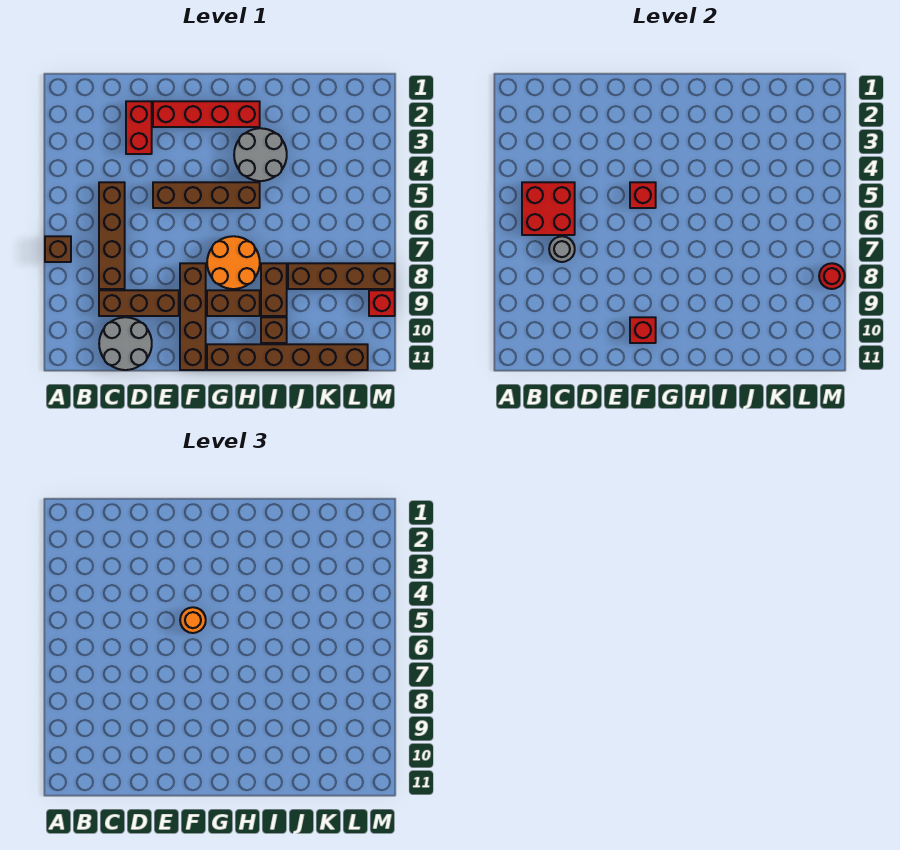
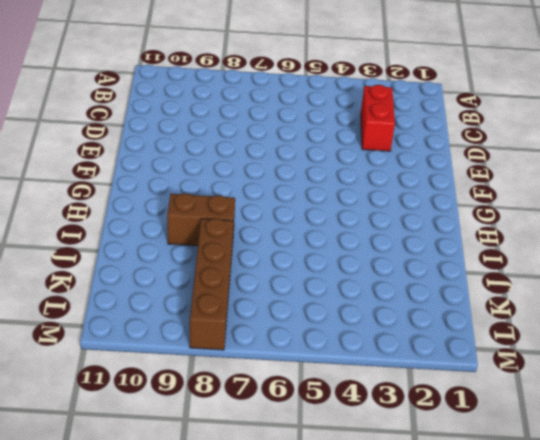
red 1x2 brick [361,85,395,151] -> red 1x2 brick turned to [126,101,152,154]
none -> brown 1x1 brick [45,236,71,262]
none -> brown 1x4 brick [99,182,125,289]
none -> brown 1x3 brick [99,290,179,316]

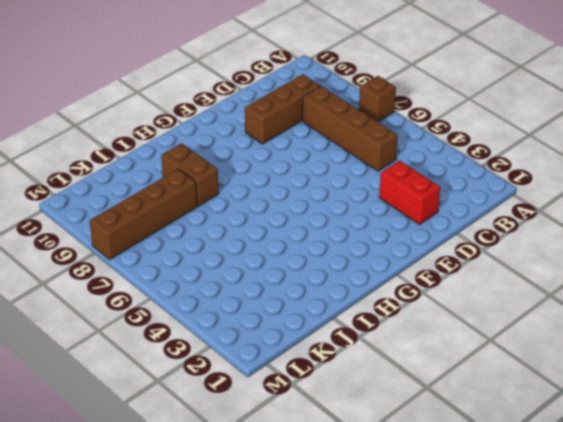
none -> grey 2x2 round brick [99,317,152,370]
none -> red 1x4 brick [153,101,260,127]
none -> brown 1x4 brick [153,182,260,208]

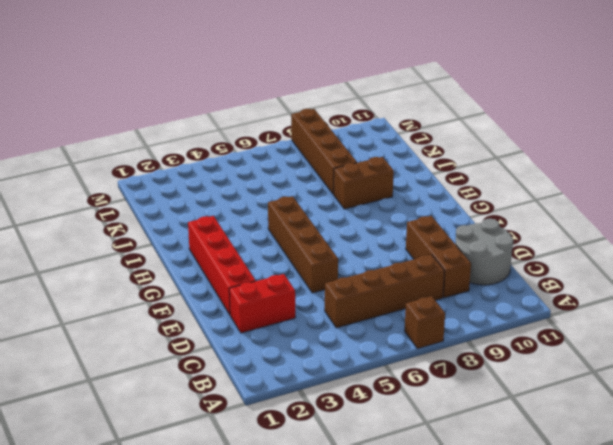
none -> brown 1x4 brick [180,263,206,370]
none -> orange 2x2 round brick [207,236,260,289]
none -> brown 1x2 brick [207,290,260,316]

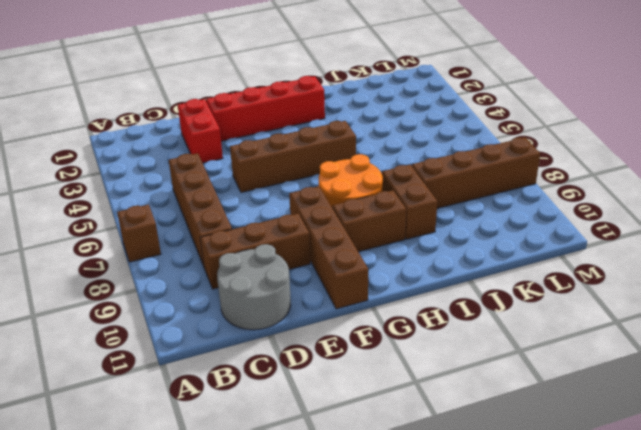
none -> brown 1x6 brick [207,344,368,370]
none -> grey 2x2 round brick [234,128,287,181]
none -> brown 1x1 brick [261,317,287,343]

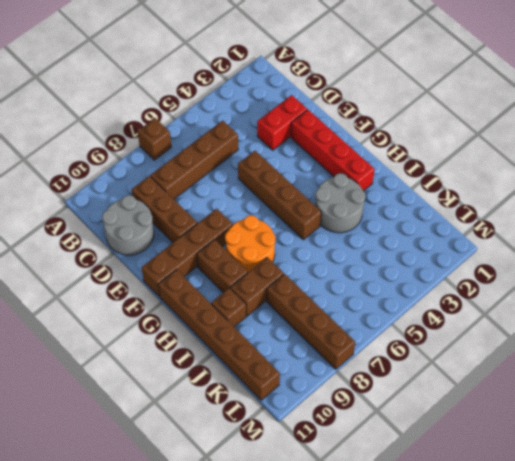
none -> red 1x1 brick [369,290,395,316]
none -> red 2x2 brick [522,182,575,235]
none -> grey 1x1 round brick [549,236,575,262]

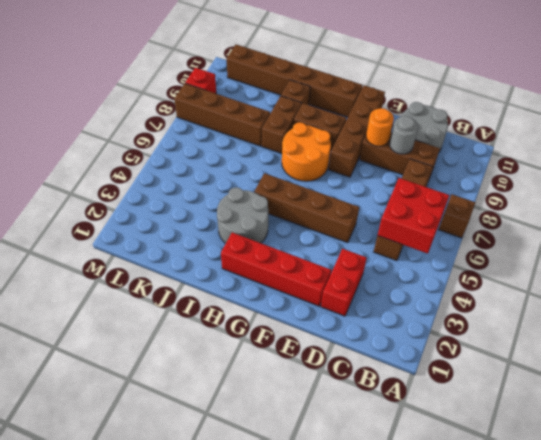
grey 1x1 round brick [390,116,418,154] -> grey 1x1 round brick moved to [549,236,575,262]
orange 1x1 round brick [366,108,394,146] -> orange 1x1 round brick moved to [180,607,206,633]
none -> red 1x1 brick [630,182,656,208]
none -> red 1x1 brick [630,317,656,343]
none -> red 1x1 round brick [819,263,845,289]

